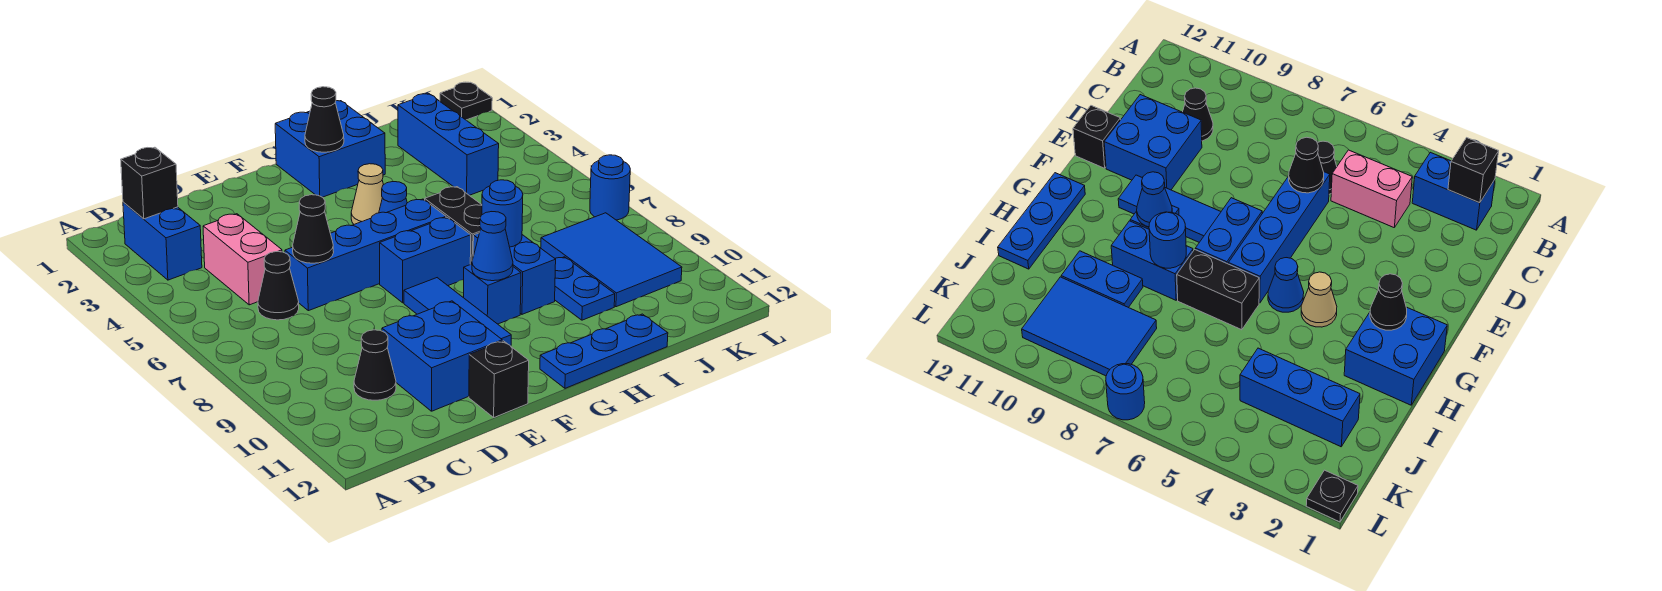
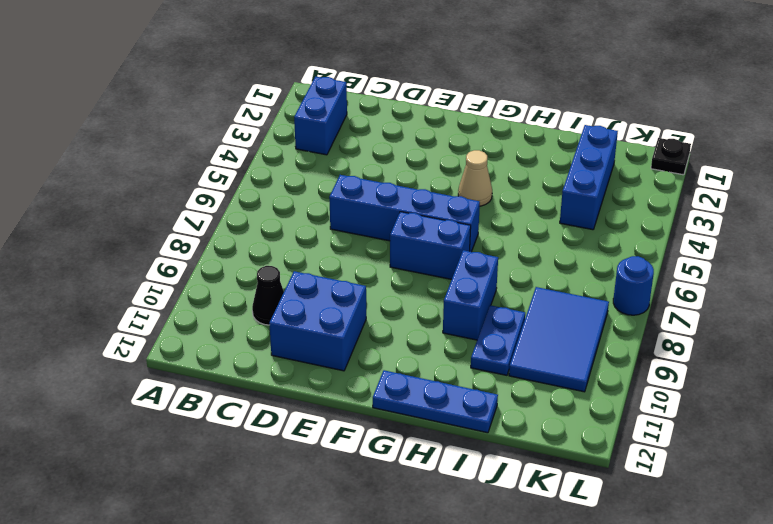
none -> pink 1x2 brick [203,214,282,305]
none -> black 1x1 cone [258,252,299,320]
none -> black 1x1 brick [469,341,529,417]

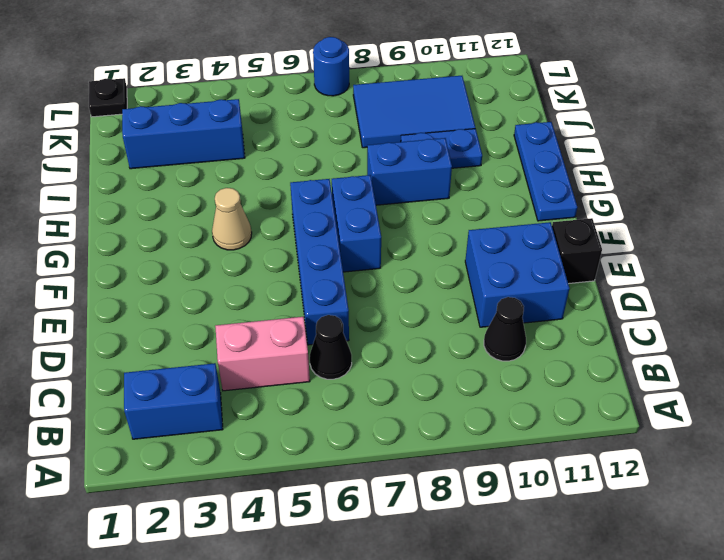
none -> blue 1x3 tile [404,278,511,346]
none -> blue 2x2 brick [275,101,385,197]
none -> blue 1x1 cone [379,182,407,213]

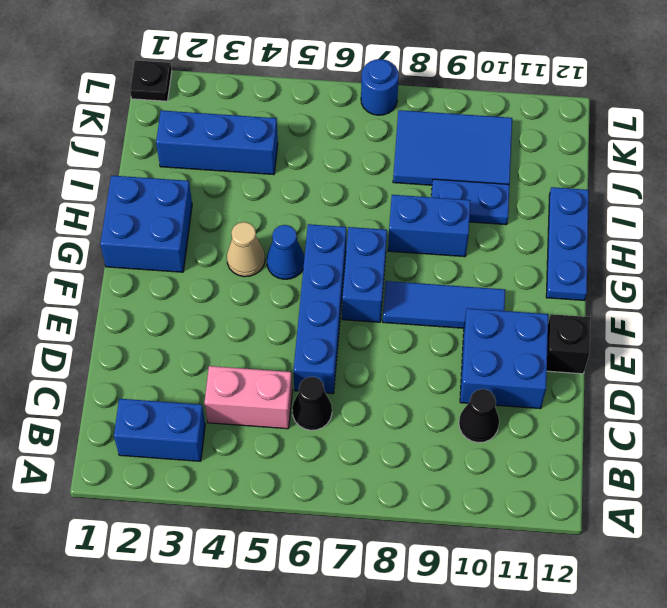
none -> blue 1x1 brick [464,264,521,324]
none -> black 1x2 brick [425,187,482,264]
none -> black 1x1 brick [121,147,178,219]

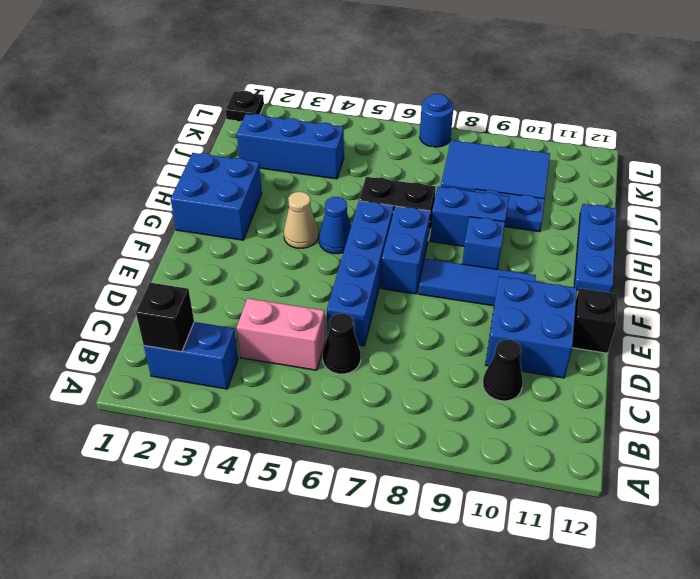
none -> black 1x1 cone [293,195,334,263]
none -> black 1x1 cone [305,87,344,152]
none -> blue 1x1 cone [472,212,513,281]

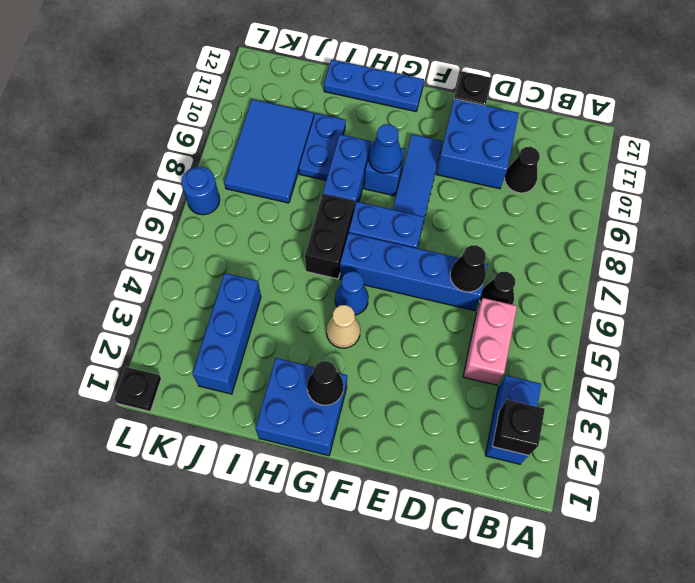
none -> blue 1x1 round brick [482,180,523,247]

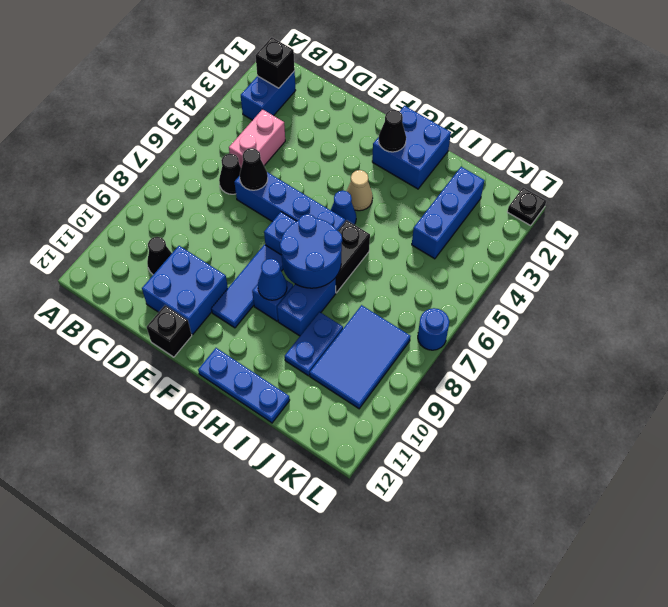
blue 2x2 round brick [280,214,342,288] -> blue 1x1 round brick [482,180,523,247]

